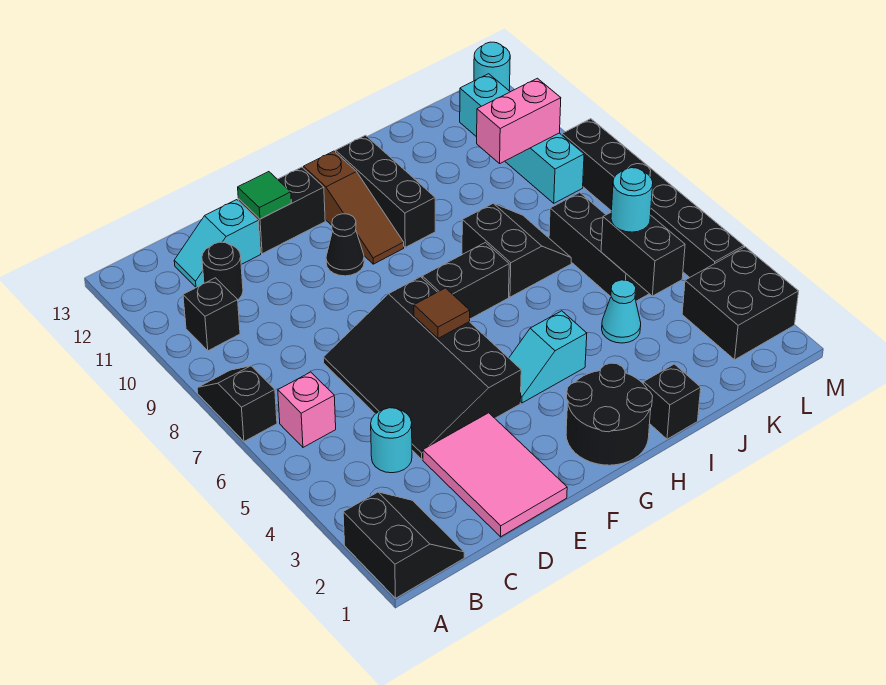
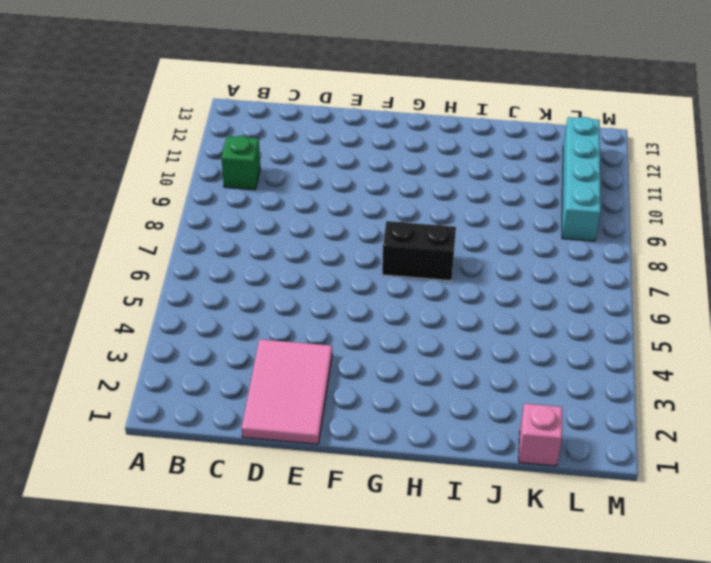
green 1x1 brick [221,136,260,190] -> black 1x1 brick [183,278,240,351]
pink 1x1 brick [519,404,562,466] -> pink 1x1 brick moved to [278,372,336,447]
none -> black 2x2 slope [343,492,464,598]
none -> black 1x2 slope [197,366,277,441]
none -> cyan 1x1 round brick [371,408,412,473]

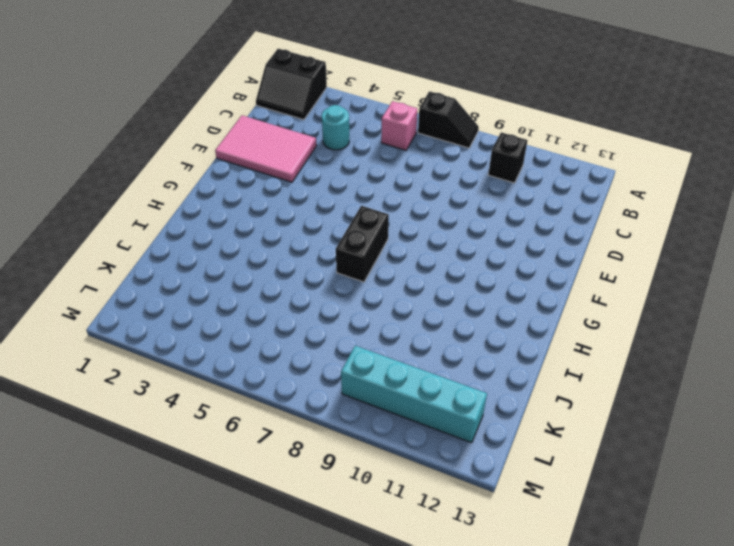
none -> black 1x1 round brick [202,242,243,299]
none -> cyan 1x2 slope [174,200,261,287]
none -> black 3x4 slope [323,277,521,459]

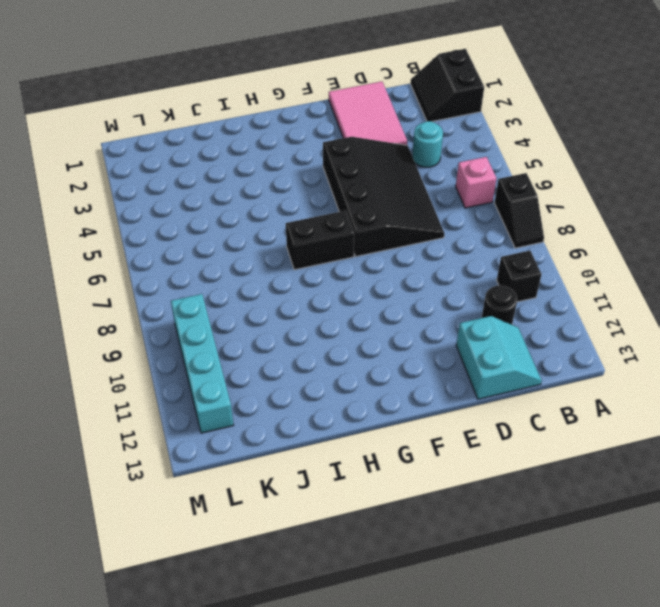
cyan 2x2 slope [456,316,542,399] -> cyan 1x2 slope [174,200,261,287]
none -> black 1x2 brick [238,167,325,254]
none -> black 1x1 cone [326,214,364,276]
none -> black 2x2 round brick [566,363,653,465]

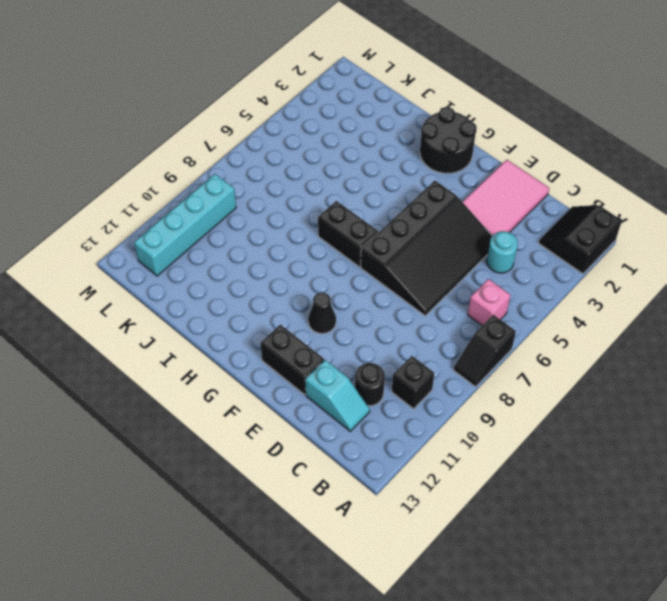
none -> cyan 1x2 slope [509,311,587,403]
none -> brown 1x3 slope [304,151,404,264]
none -> black 1x3 brick [336,135,435,247]

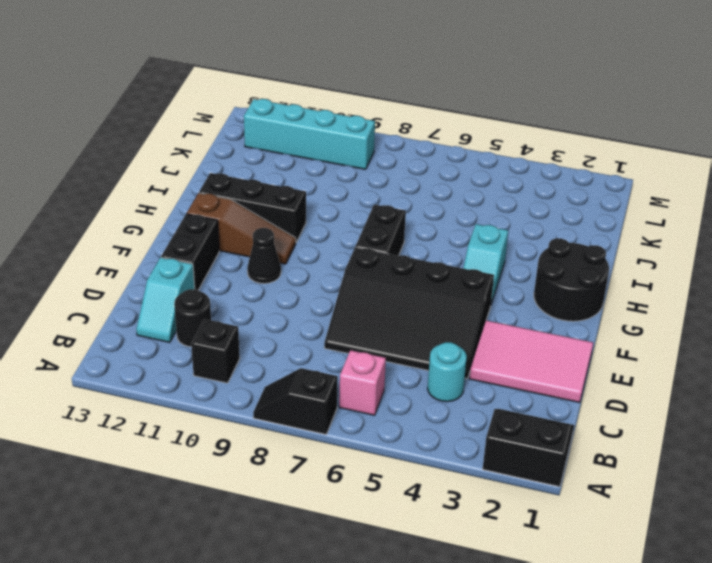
none -> black 1x1 brick [643,364,701,439]
none -> black 2x2 slope [462,204,571,297]
none -> cyan 1x1 cone [602,280,641,343]

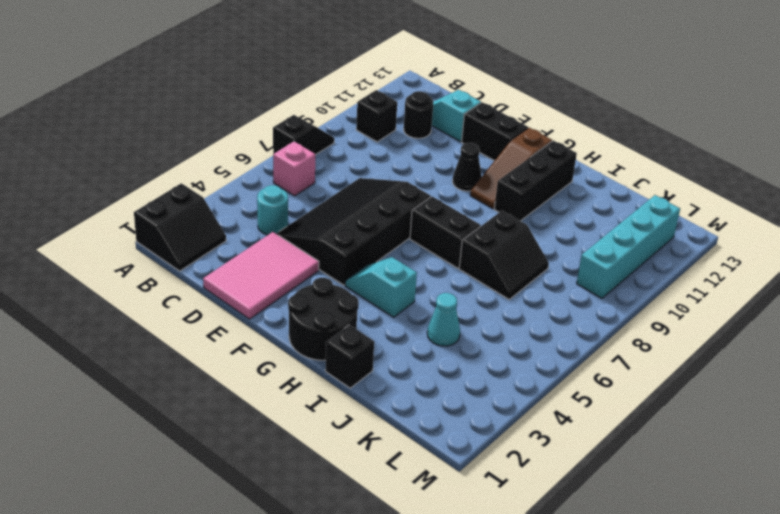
none -> black 1x3 brick [549,192,649,301]
none -> black 2x2 brick [682,247,799,360]
none -> black 1x6 brick [562,119,744,278]

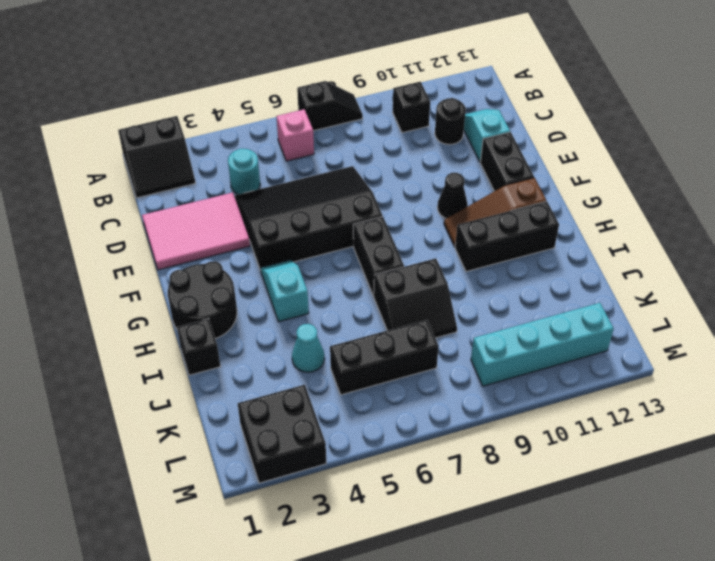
none -> black 1x6 brick [562,119,744,278]
none -> cyan 1x1 round brick [474,42,510,90]
none -> green 1x1 tile [238,172,291,219]

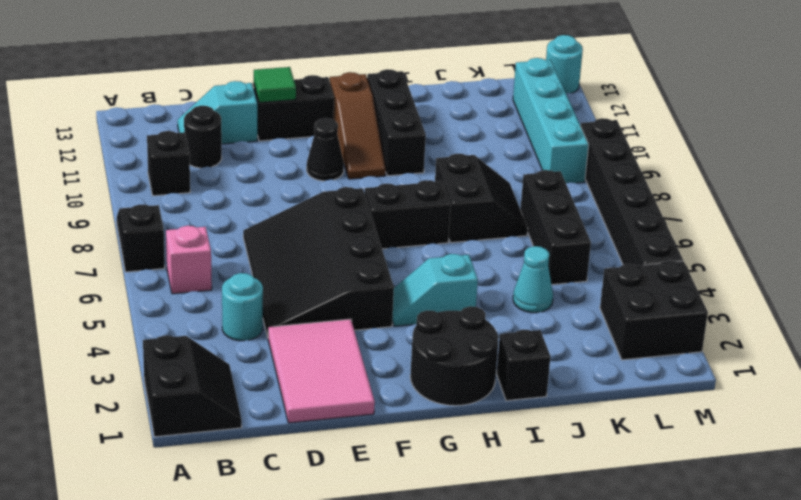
none -> brown 1x1 tile [414,288,470,338]
none -> black 1x2 brick [601,213,685,296]
none -> pink 1x2 brick [477,78,561,163]

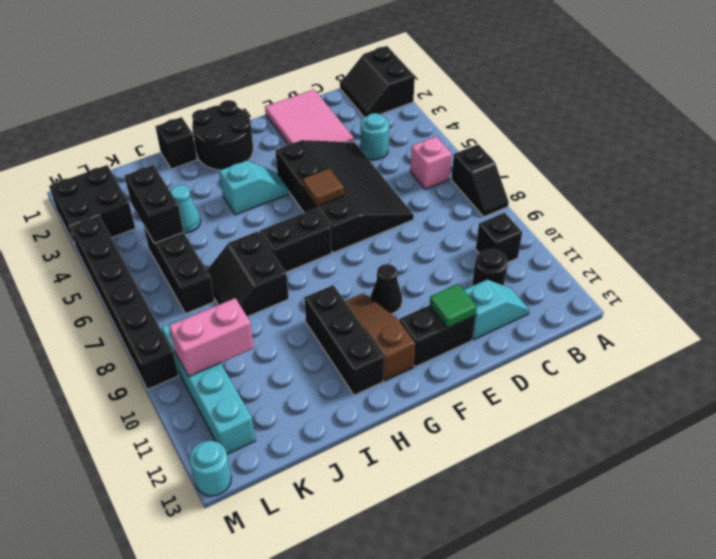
none -> cyan 1x1 round brick [611,168,653,232]

